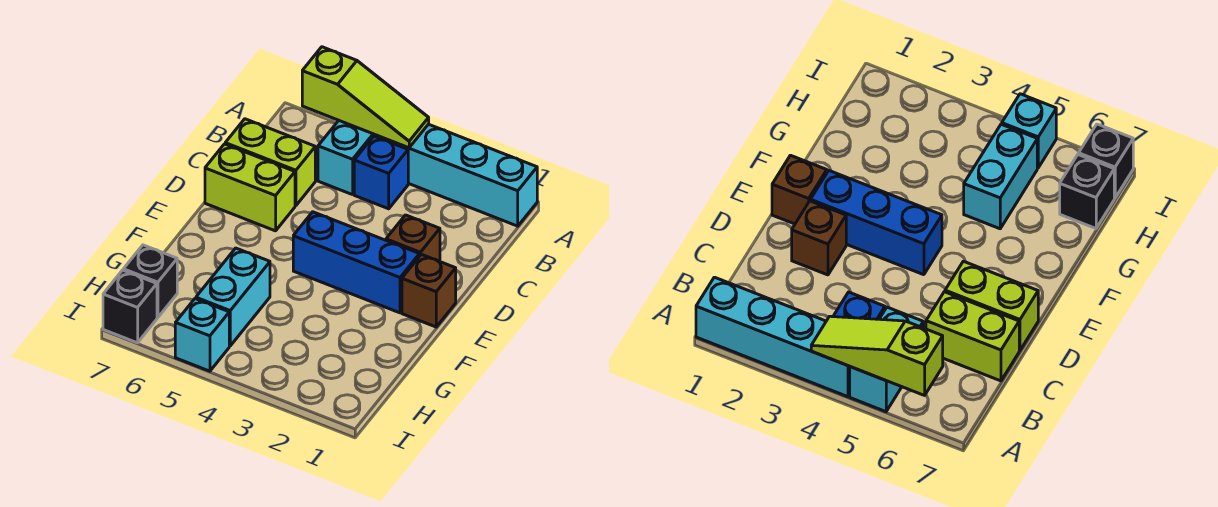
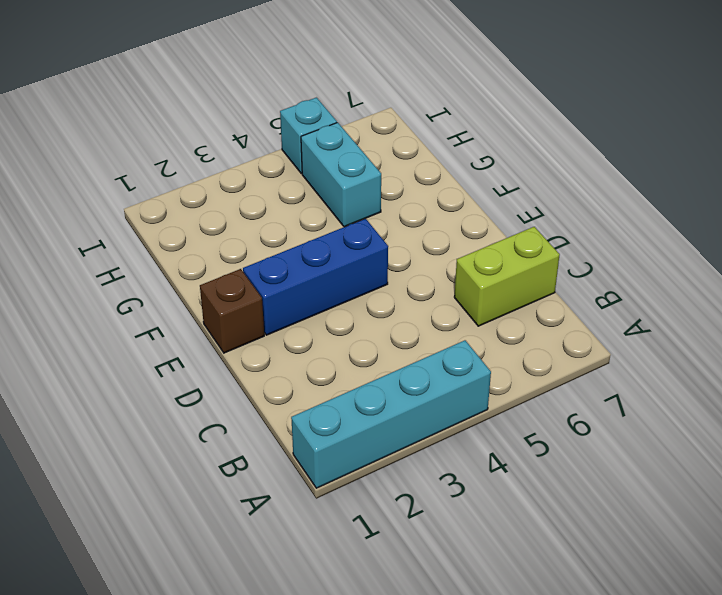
none -> cyan 1x2 brick [318,121,375,195]
none -> blue 1x1 brick [354,136,408,209]
none -> brown 1x1 brick [386,215,440,261]

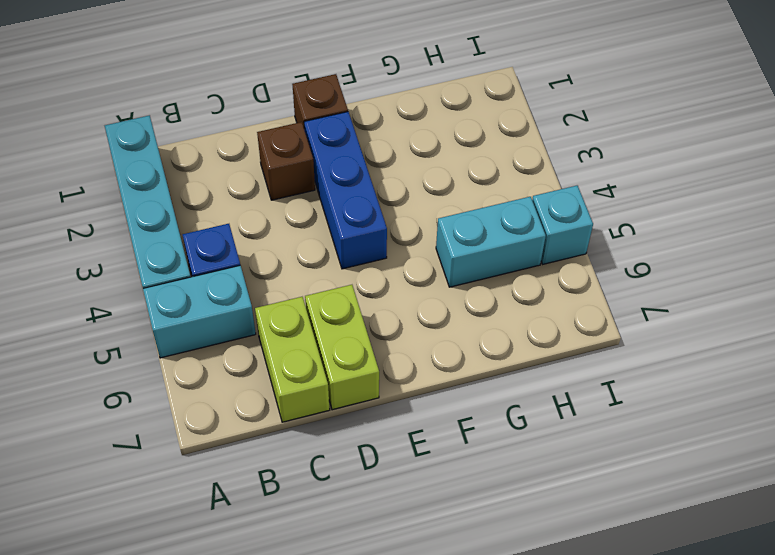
none -> black 1x1 brick [123,245,177,318]
none -> black 1x1 brick [103,270,157,343]
none -> lime 1x3 slope [302,47,429,148]

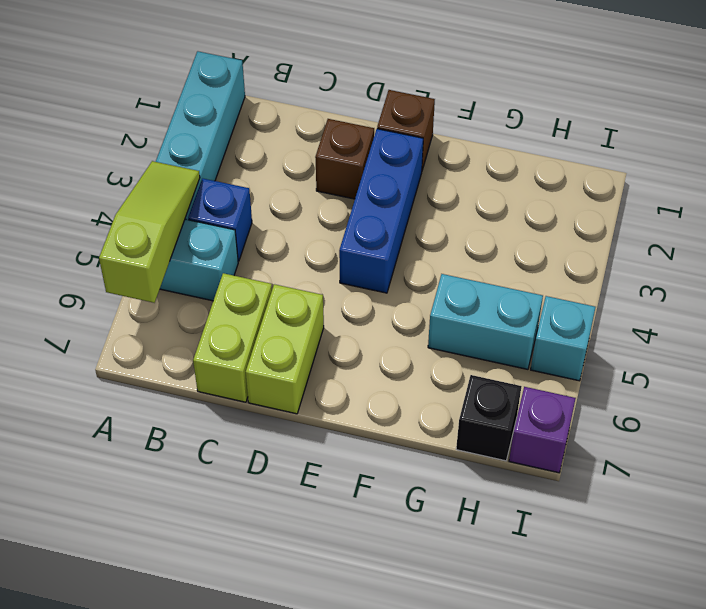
purple 1x1 brick [509,387,576,473] -> black 1x1 brick [103,270,157,343]

